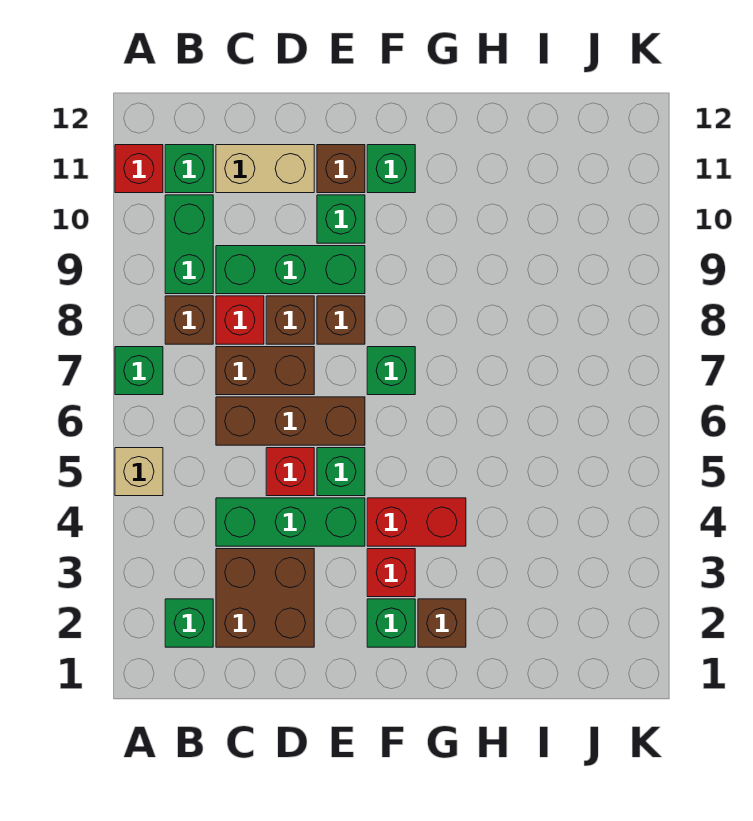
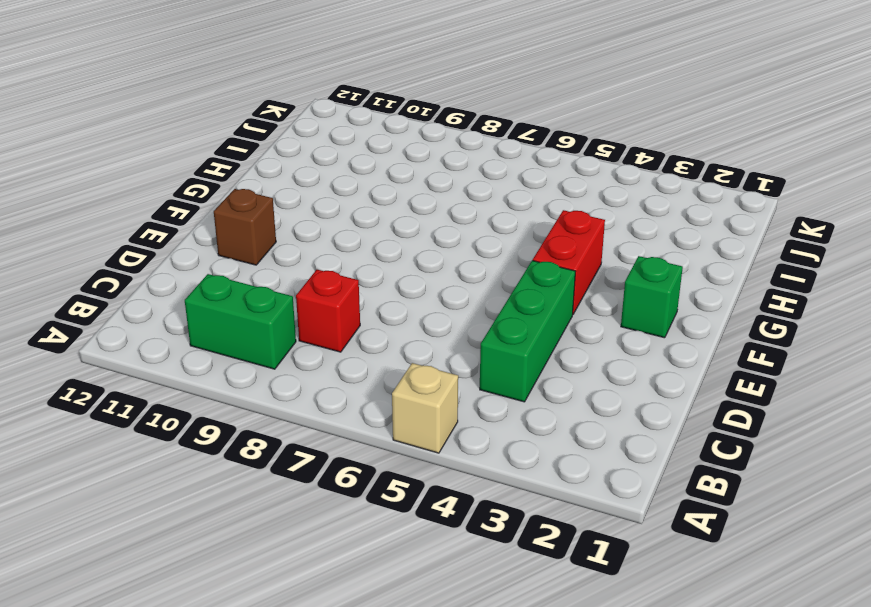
none -> green 1x1 brick [115,347,163,395]
none -> red 1x1 brick [115,145,163,193]
none -> green 1x1 brick [165,599,213,647]

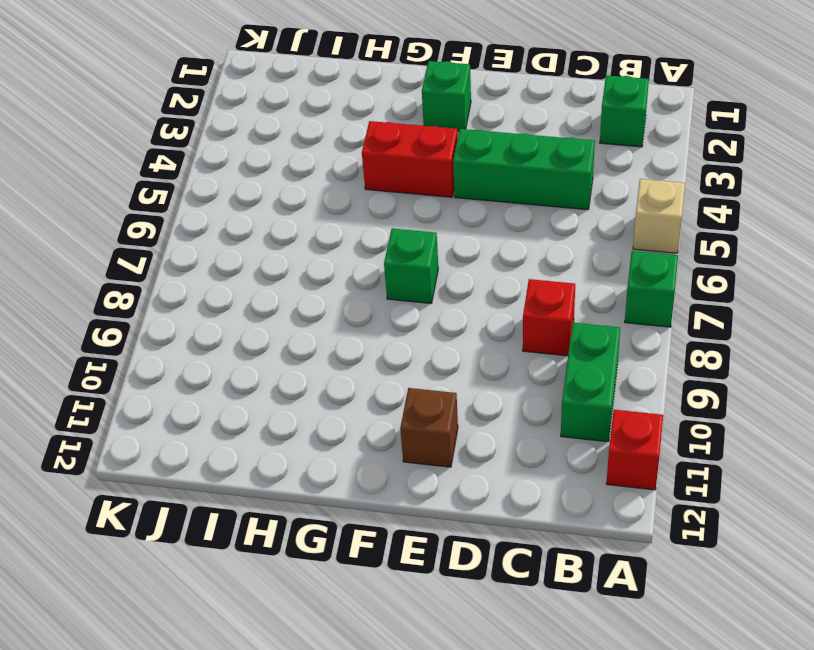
none -> brown 1x1 brick [165,296,213,344]
none -> green 1x1 brick [165,145,213,193]
none -> brown 2x2 brick [216,549,314,647]

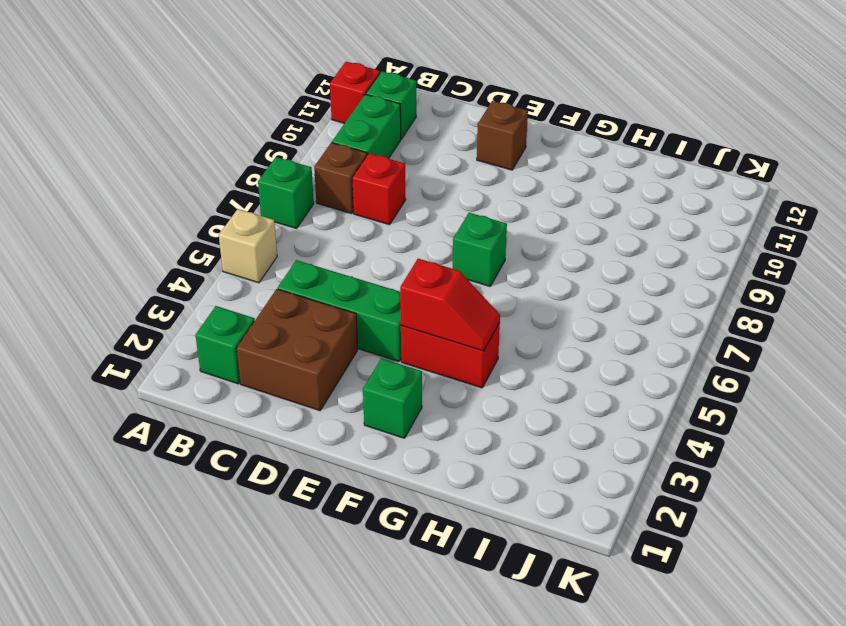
red 1x2 slope [400,259,500,351] -> none
none -> brown 1x3 brick [216,397,365,445]
none -> brown 1x2 brick [216,347,314,395]
none -> green 1x3 brick [216,246,365,294]

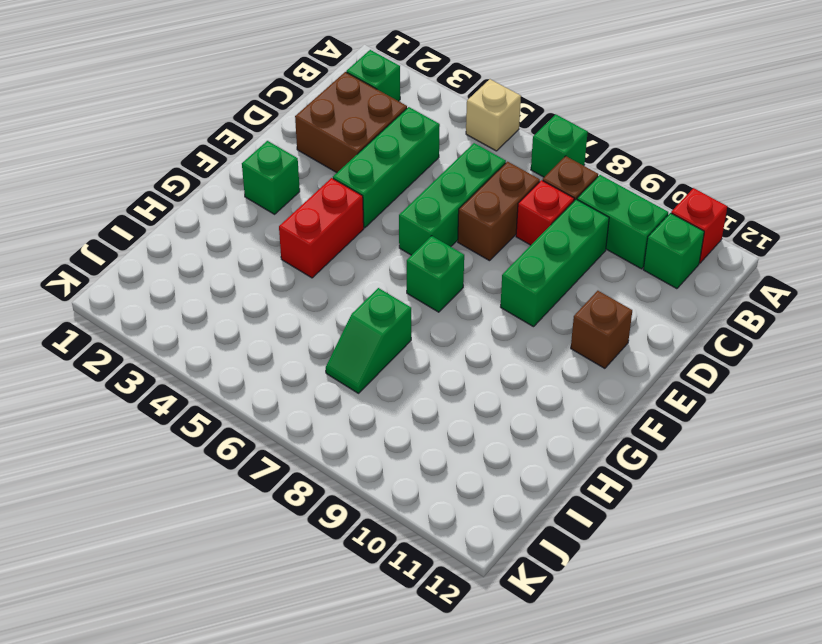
green 1x3 brick [399,143,506,255] -> brown 1x3 brick [216,397,365,445]
green 1x2 slope [326,288,411,393] -> none
none -> tan 1x2 brick [216,145,314,193]
none -> red 1x1 brick [266,448,314,496]
none -> brown 1x1 brick [266,296,314,344]

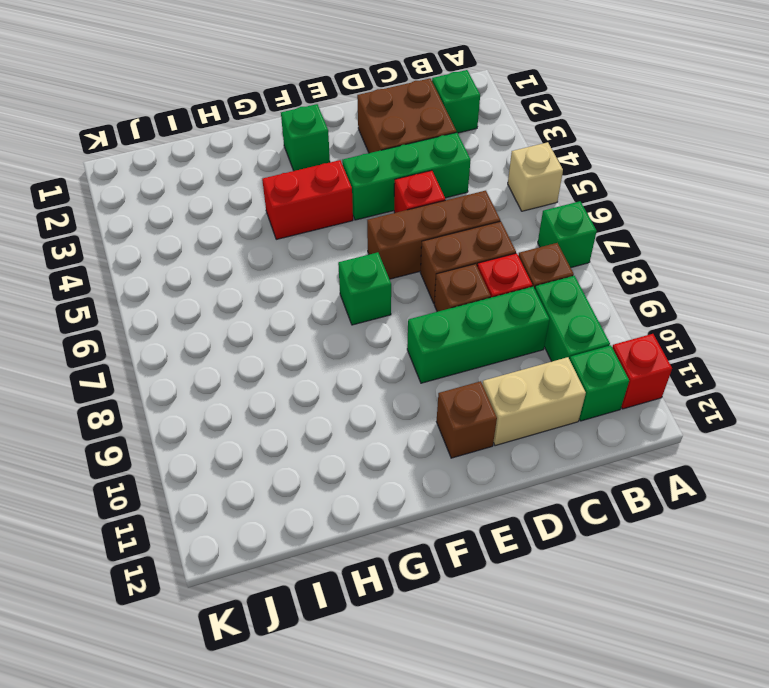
none -> green 1x1 brick [317,448,365,496]
none -> brown 1x1 brick [317,296,365,344]
none -> green 1x1 brick [317,195,365,243]

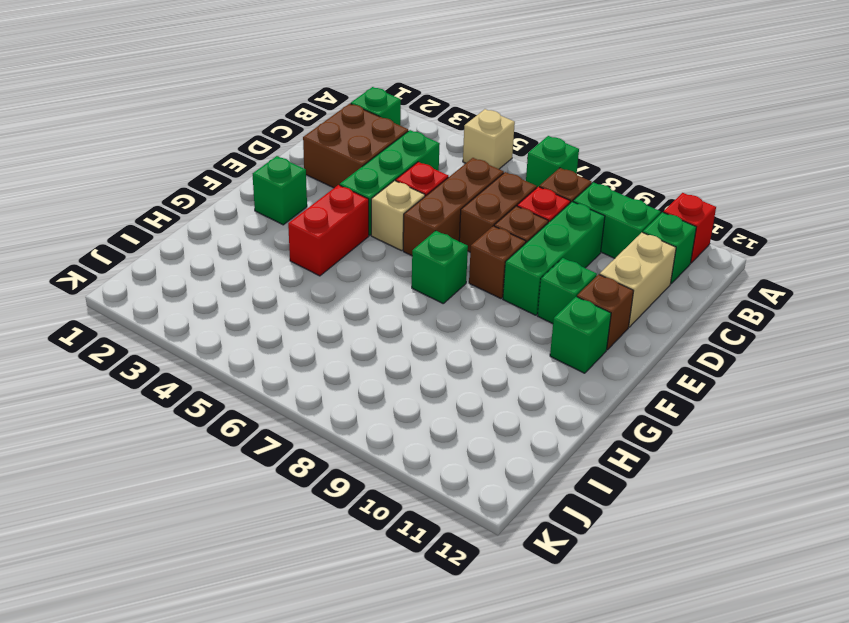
tan 1x1 brick [371,181,425,251] -> green 1x1 brick [317,448,365,496]
none -> red 1x1 brick [367,549,415,597]
none -> brown 1x1 brick [418,599,466,647]

